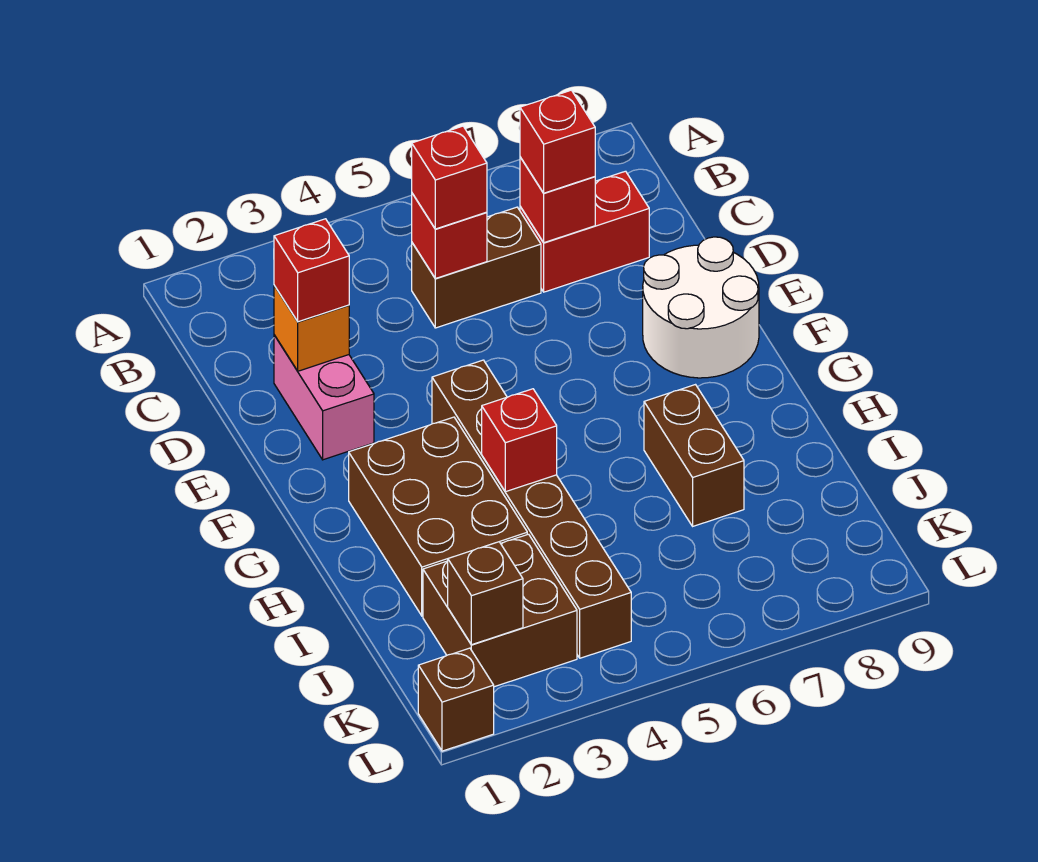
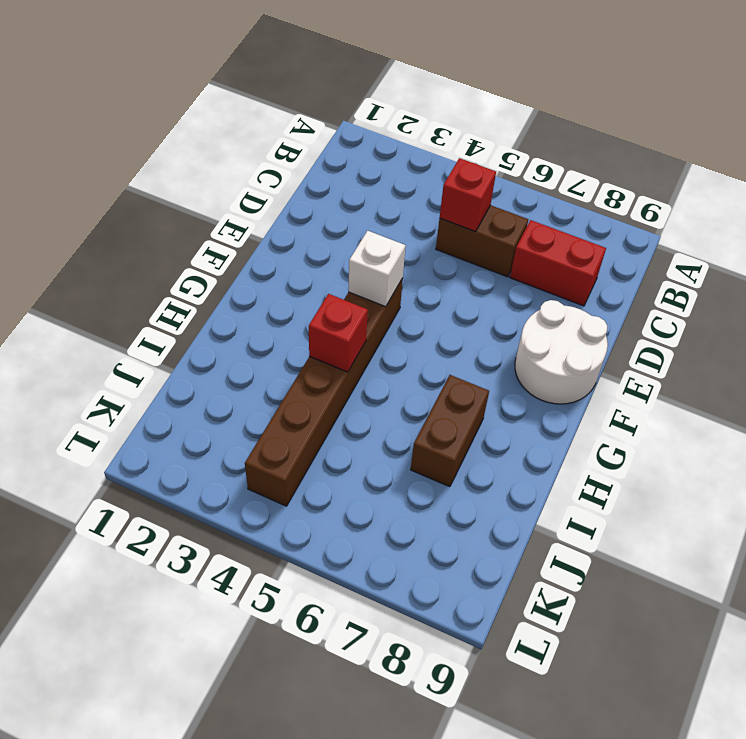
white 1x1 brick [348,231,406,307] -> none
none -> pink 1x2 brick [274,335,374,460]
none -> brown 2x3 brick [349,417,527,616]
none -> brown 2x2 brick [423,534,577,687]

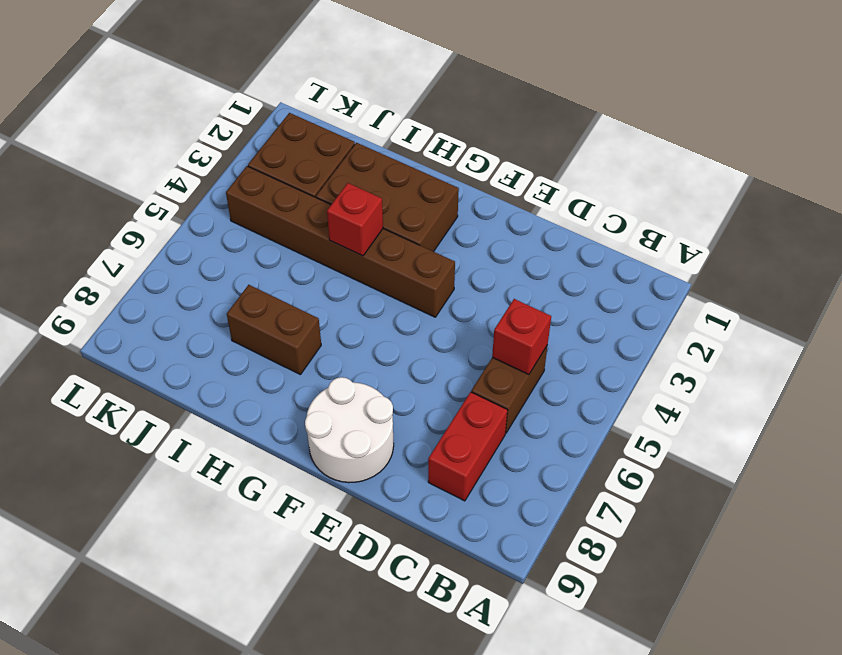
none -> pink 1x2 brick [274,335,374,460]
none -> brown 1x1 brick [418,648,494,751]
none -> red 1x1 brick [520,157,595,243]

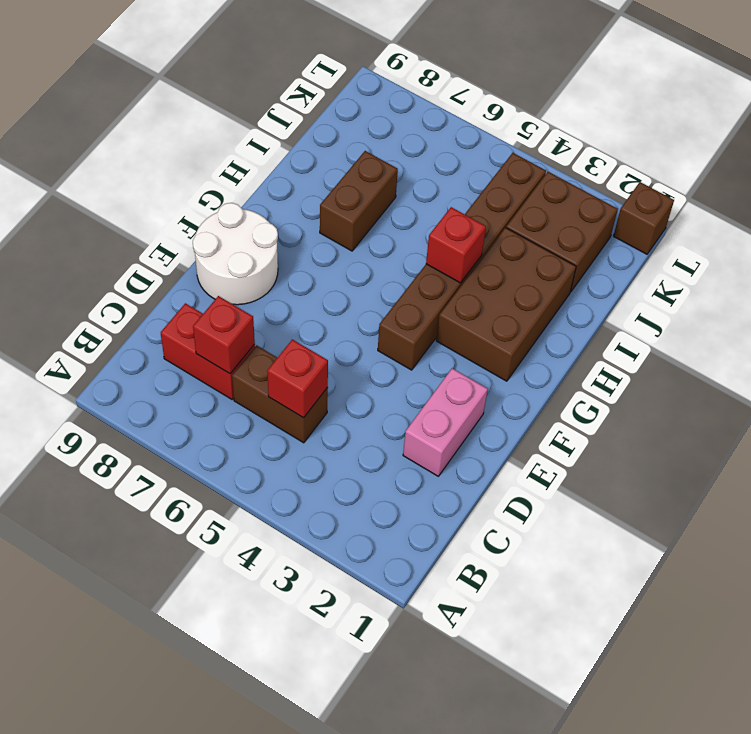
none -> orange 1x1 brick [274,286,349,371]
none -> brown 1x1 brick [448,542,523,645]
none -> red 1x1 brick [412,126,487,229]

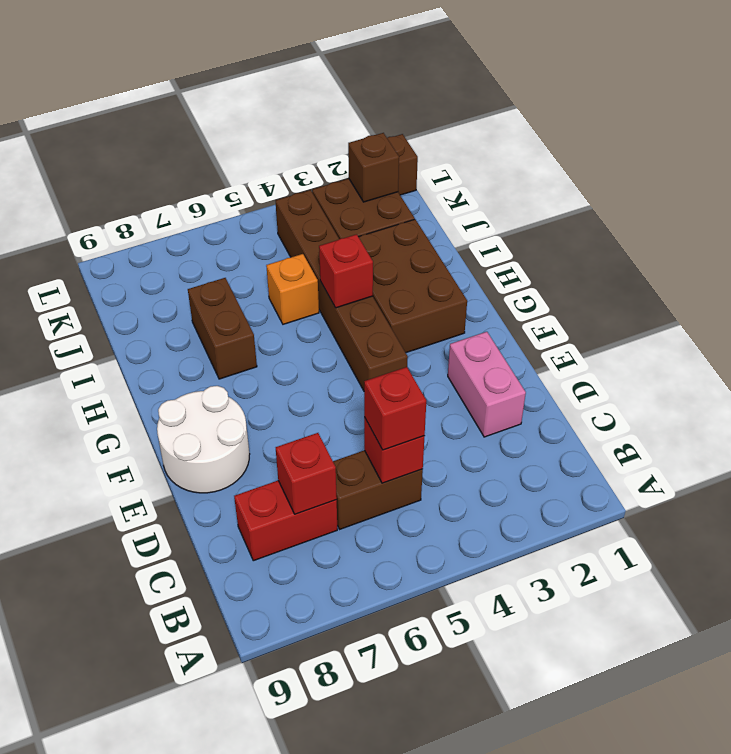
orange 1x1 brick [266,254,319,324] -> orange 1x1 brick moved to [274,286,349,371]
none -> red 1x1 brick [520,90,595,193]
none -> red 1x1 brick [274,219,349,322]

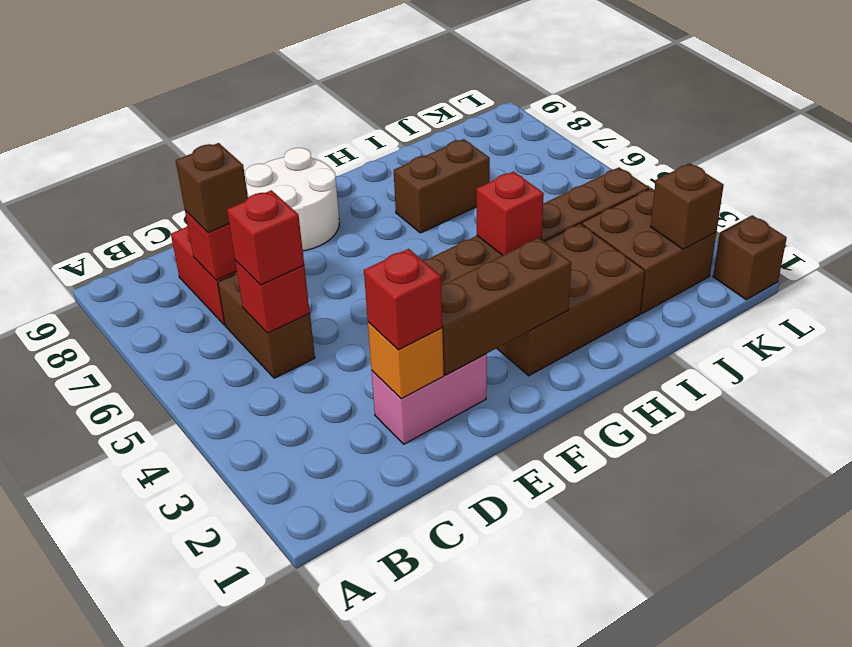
brown 1x1 brick [176,143,248,233] -> red 1x1 brick [520,90,595,193]
brown 1x3 brick [441,238,571,375] -> none

